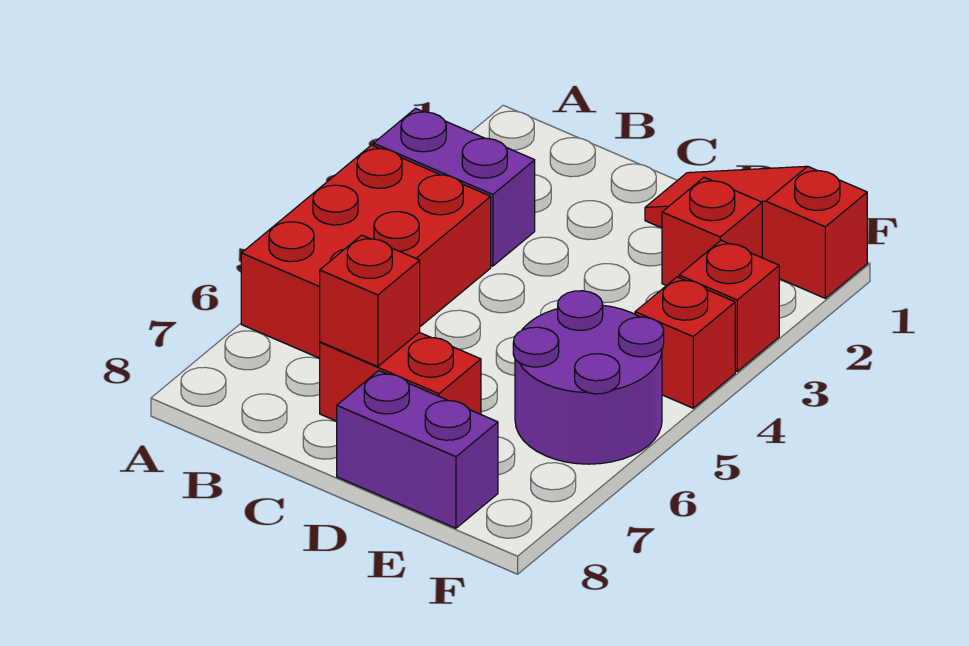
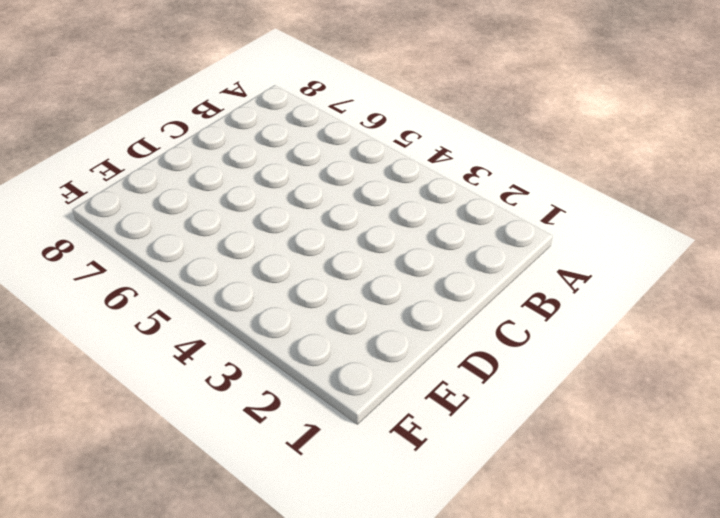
none -> purple 1x2 brick [374,108,535,266]
none -> red 2x3 brick [241,145,491,358]

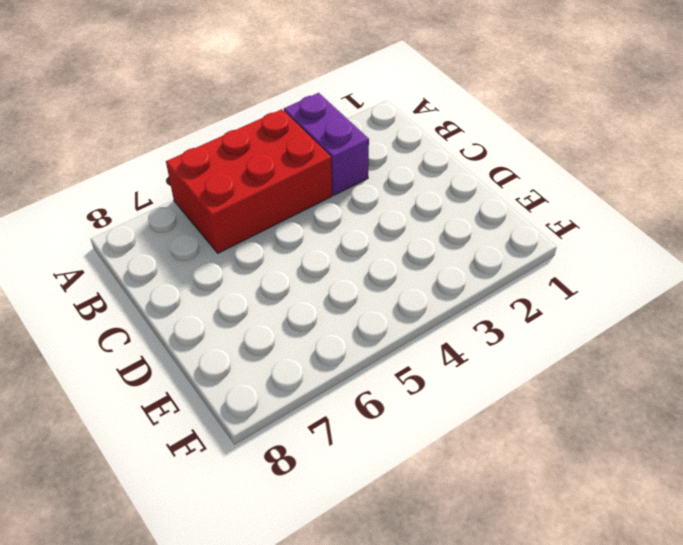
none -> red 1x2 brick [320,332,481,421]
none -> red 1x3 slope [645,166,867,298]

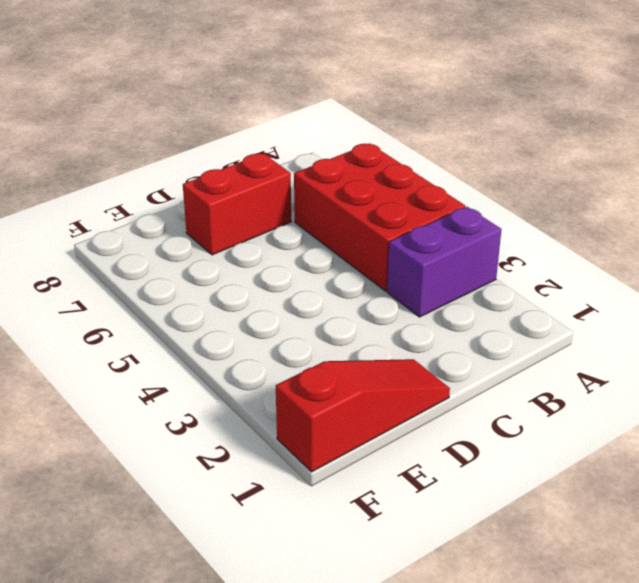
none -> purple 1x2 brick [337,371,498,528]
none -> red 1x1 brick [662,177,762,286]

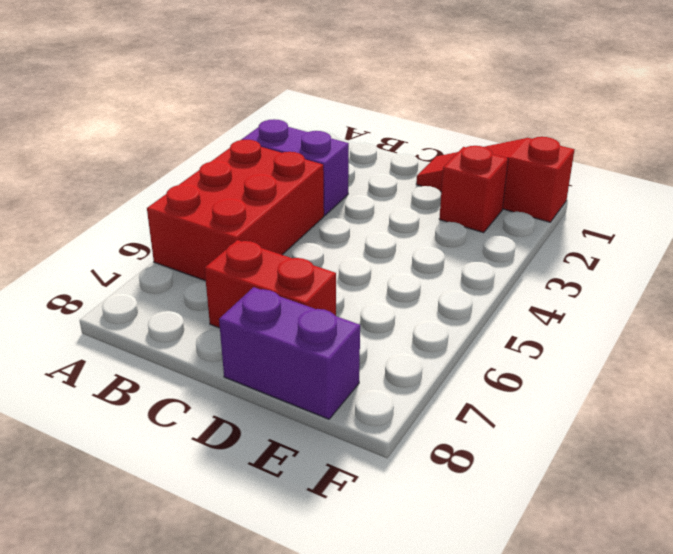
none -> purple 2x2 round brick [513,291,664,464]
none -> red 1x1 brick [679,240,779,371]

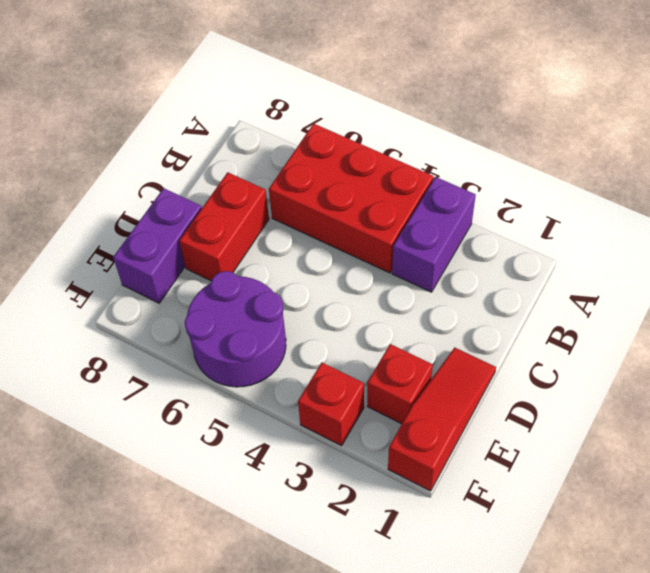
none -> red 1x1 brick [635,277,735,408]
none -> red 1x1 brick [320,235,420,367]

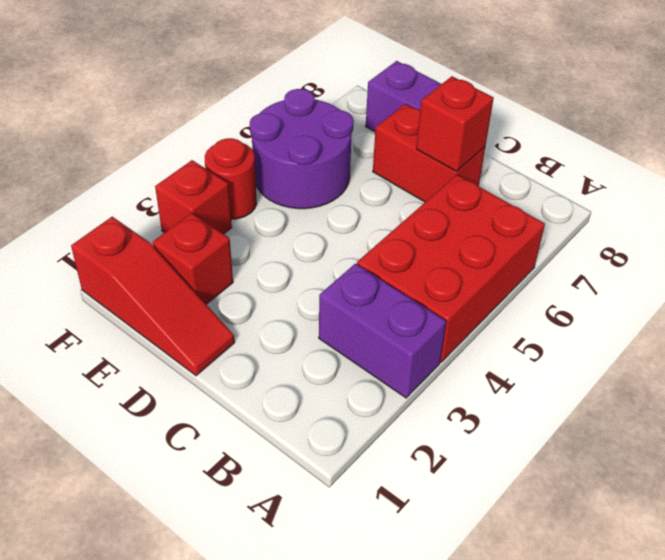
red 1x1 round brick [205,138,257,219] -> red 1x1 brick [635,277,735,408]

